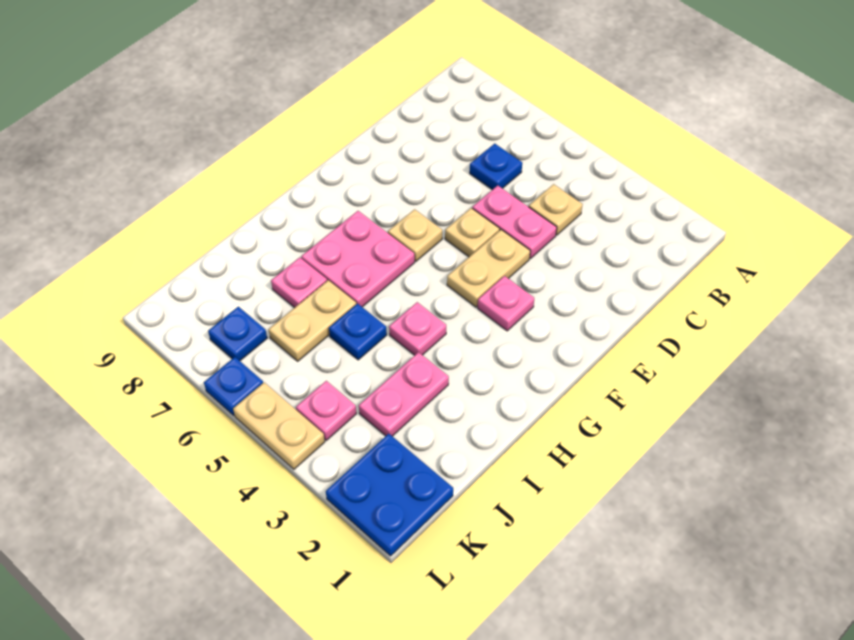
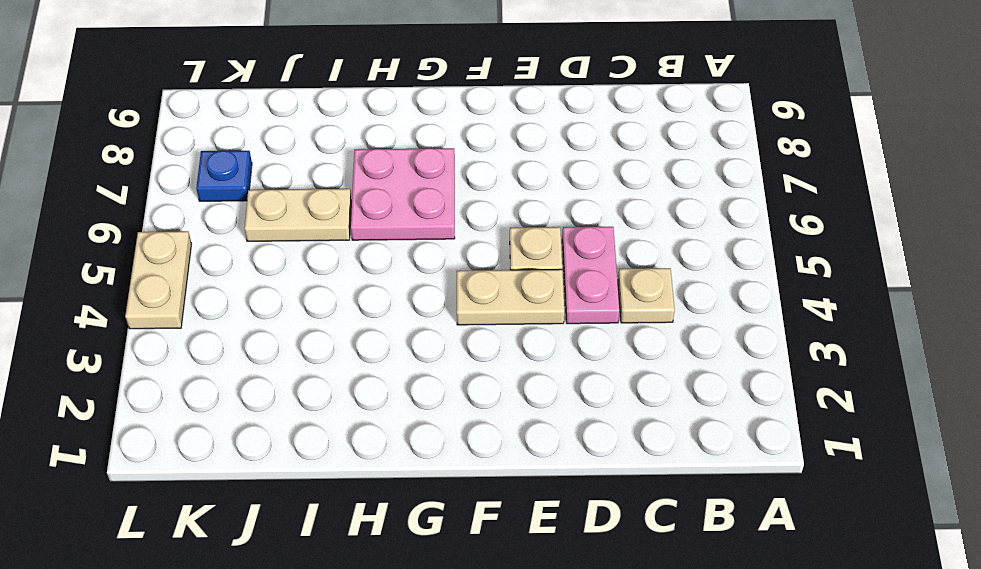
none -> blue 1x1 plate [470,144,522,190]
none -> pink 1x1 plate [478,276,534,331]
none -> tan 1x1 plate [388,209,442,261]

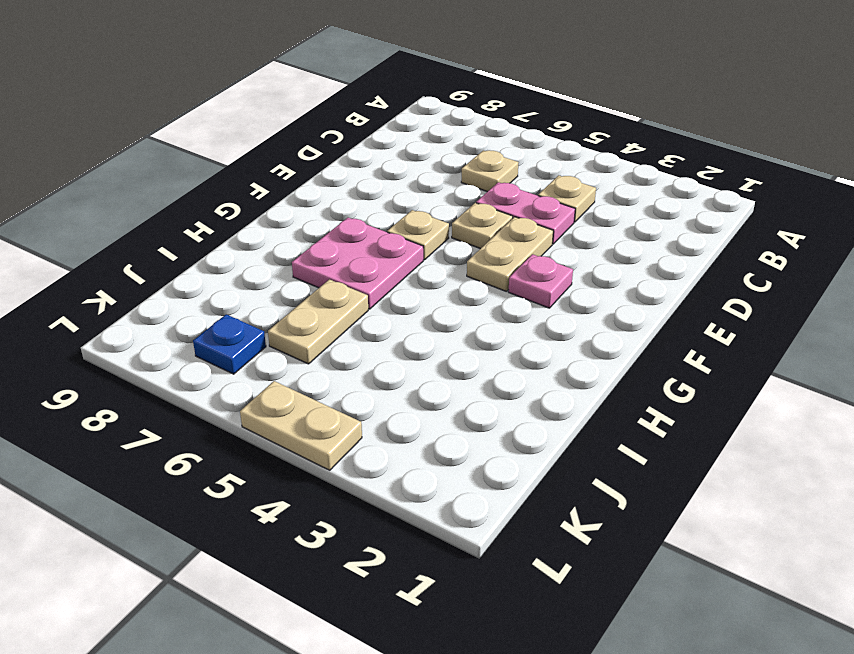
tan 1x1 plate [461,150,519,192] -> blue 1x1 plate [470,144,522,190]
none -> pink 1x1 plate [389,302,446,355]
none -> pink 1x2 plate [359,352,449,436]
none -> blue 1x1 plate [329,304,387,360]

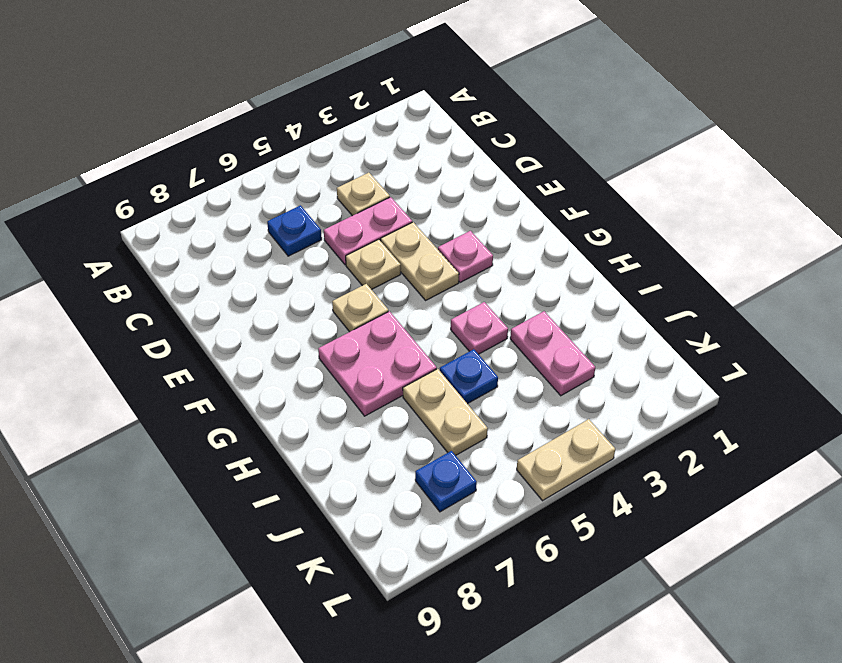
none -> pink 1x1 plate [271,257,327,308]
none -> blue 2x2 plate [326,434,453,556]
none -> pink 1x1 plate [296,381,356,440]

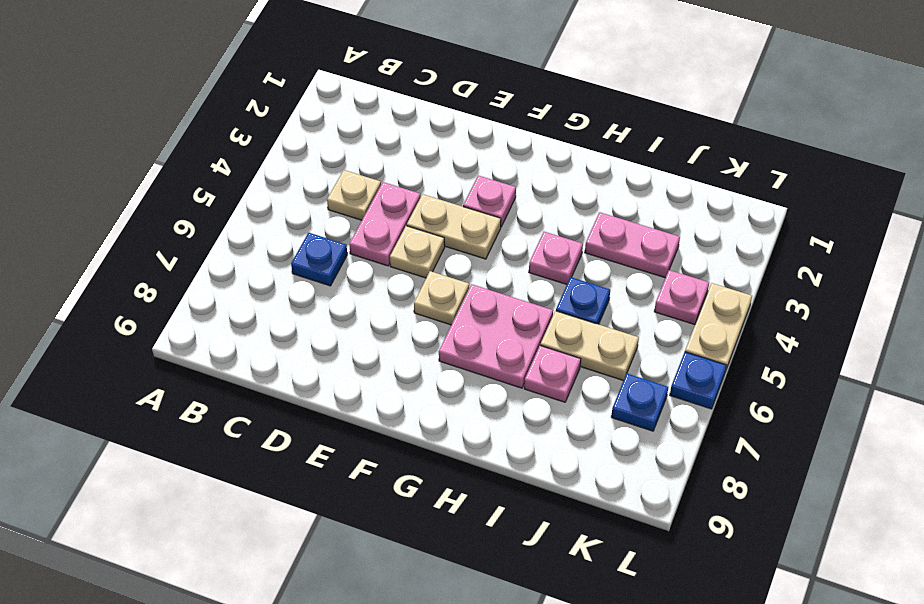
none -> blue 2x2 plate [326,434,453,556]

